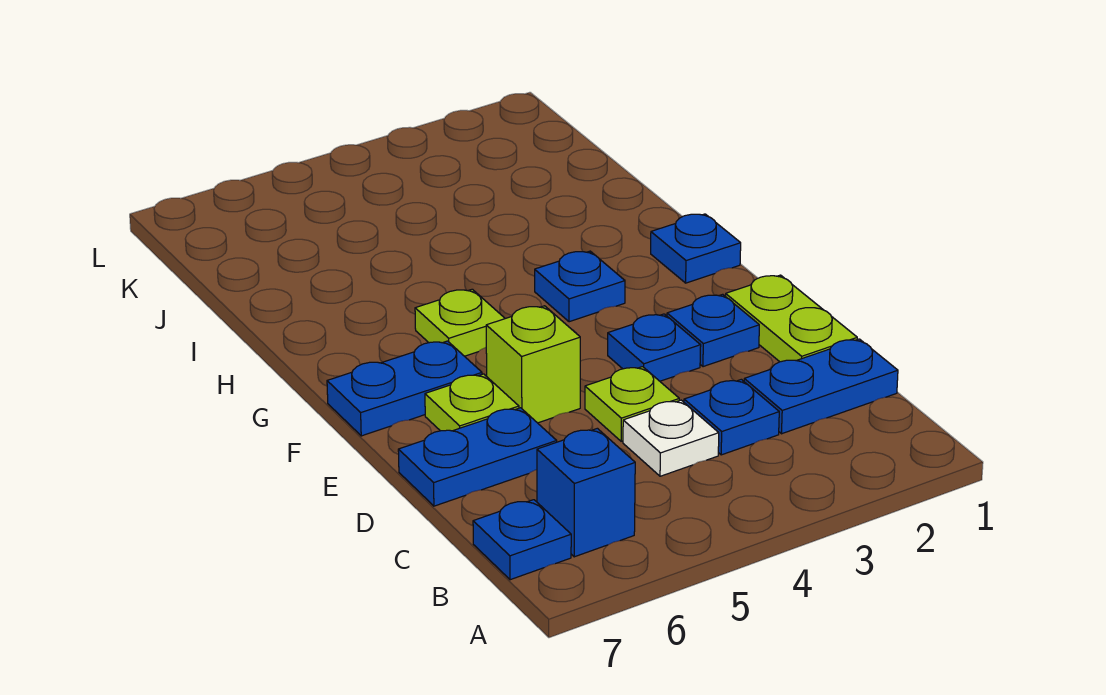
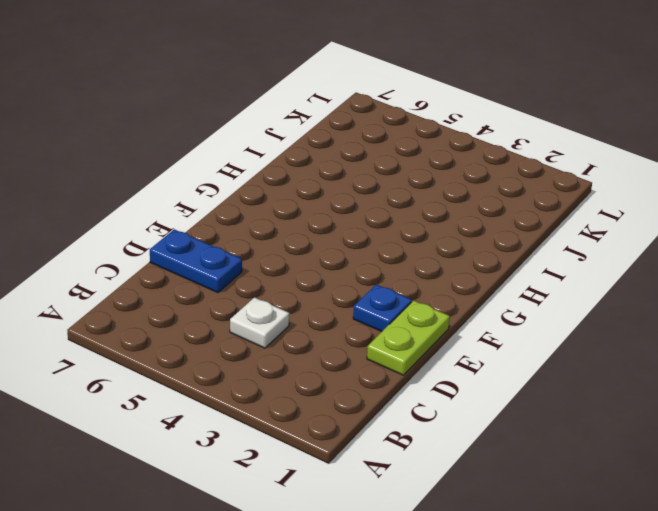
none -> blue 1x1 brick [537,428,635,557]
none -> blue 1x1 plate [473,500,571,580]
none -> blue 1x2 plate [744,339,898,434]

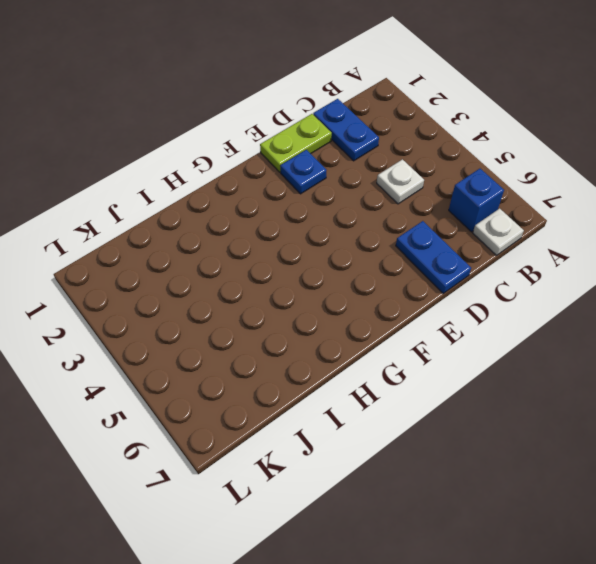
white 1x1 plate [473,208,524,255] -> blue 1x1 plate [473,500,571,580]
none -> blue 1x1 plate [684,379,779,455]
none -> lime 1x1 plate [585,367,679,441]
none -> blue 1x1 plate [608,314,701,381]

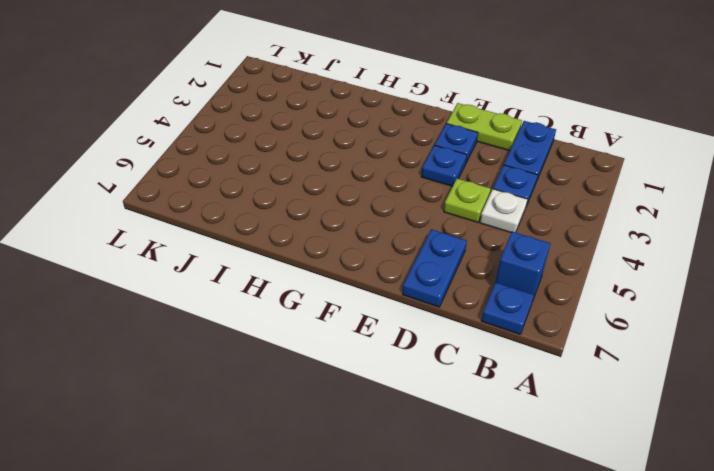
none -> lime 1x1 brick [486,306,580,423]
none -> lime 1x1 plate [425,374,519,431]
none -> blue 1x2 plate [327,341,482,436]

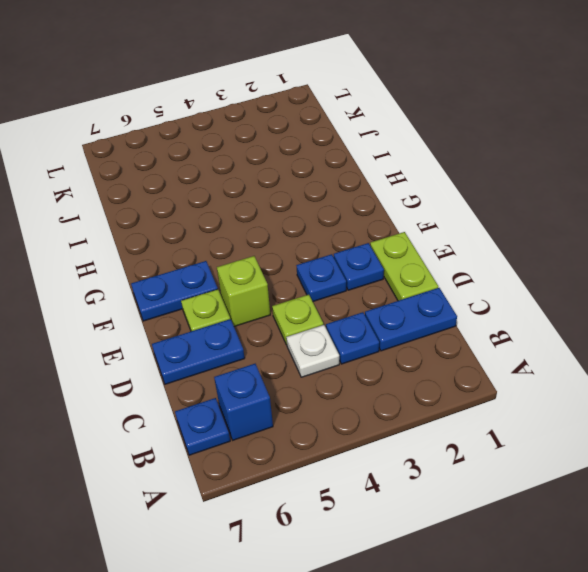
none -> blue 1x1 plate [651,214,741,283]
none -> blue 1x1 plate [535,251,625,322]
none -> lime 1x1 plate [415,289,505,356]

